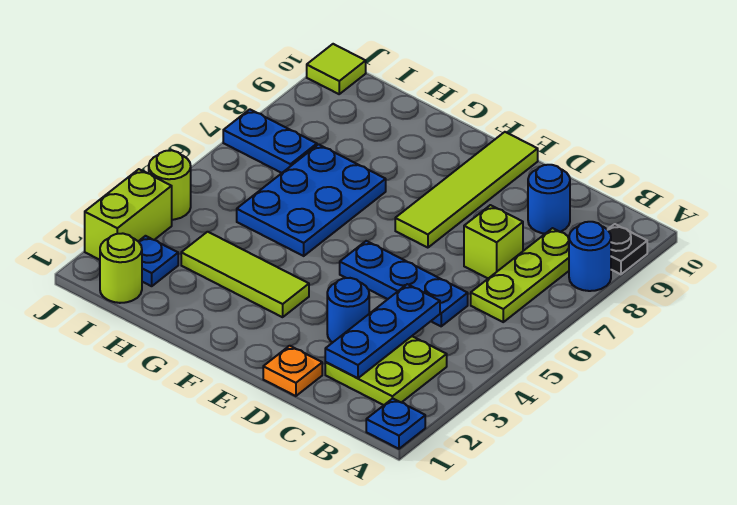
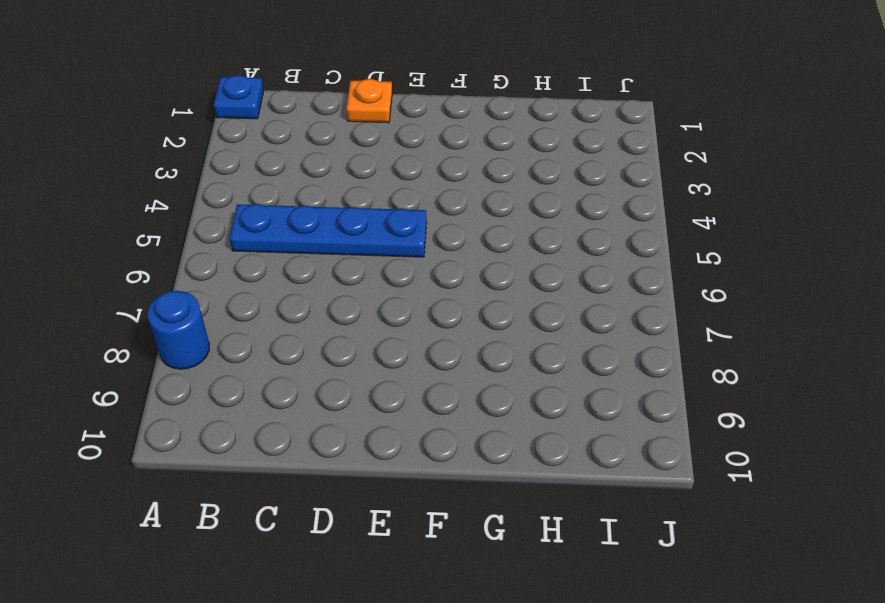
blue 1x4 plate [230,204,427,257] -> blue 1x3 plate [340,241,468,326]
none -> black 1x1 plate [607,224,647,274]
none -> lime 2x2 plate [325,336,447,405]
none -> lime 1x3 plate [471,228,569,322]

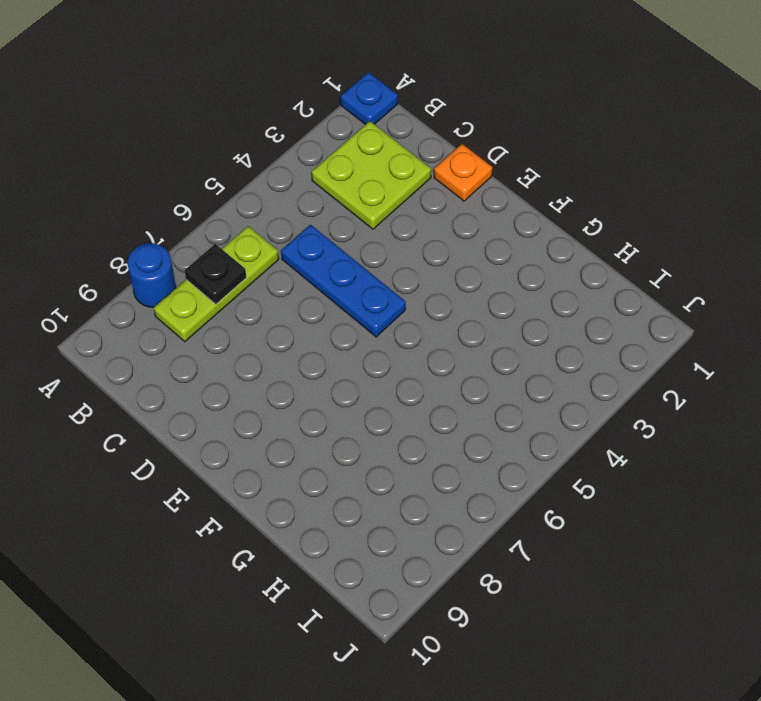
black 1x1 plate [185,244,246,304] -> black 1x1 plate moved to [607,224,647,274]
none -> lime 1x1 brick [464,205,523,278]
none -> blue 1x1 round brick [528,165,570,234]
none -> blue 1x1 round brick [327,278,369,343]

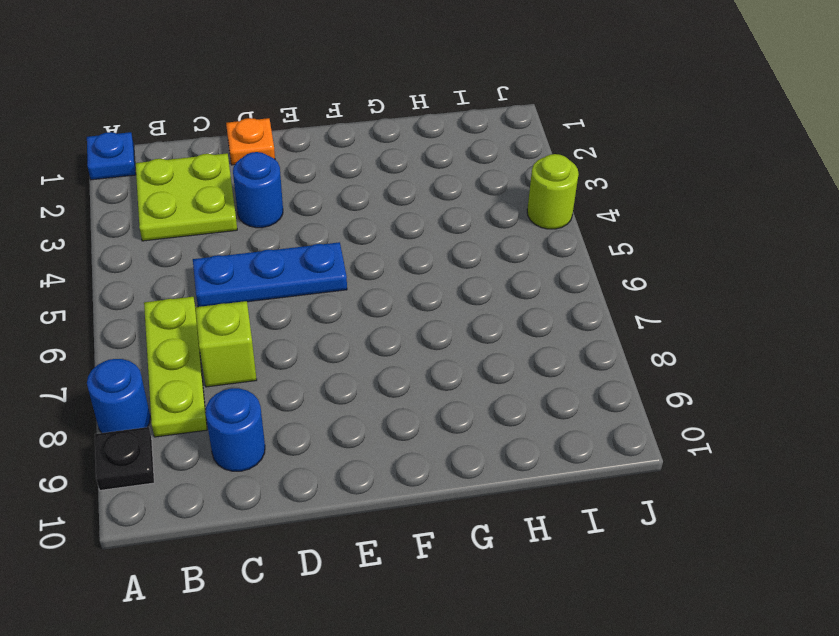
none -> lime 1x4 tile [395,132,538,248]
none -> lime 1x3 tile [181,232,309,317]
none -> blue 2x3 plate [237,144,386,256]

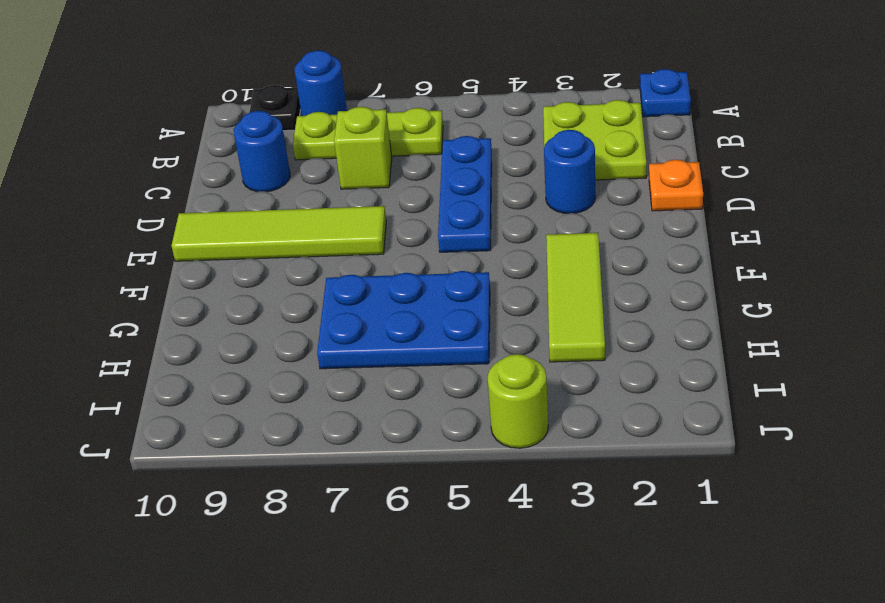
none -> lime 1x1 round brick [100,233,142,303]
none -> blue 1x1 plate [138,236,178,286]
none -> blue 1x2 plate [223,109,317,173]

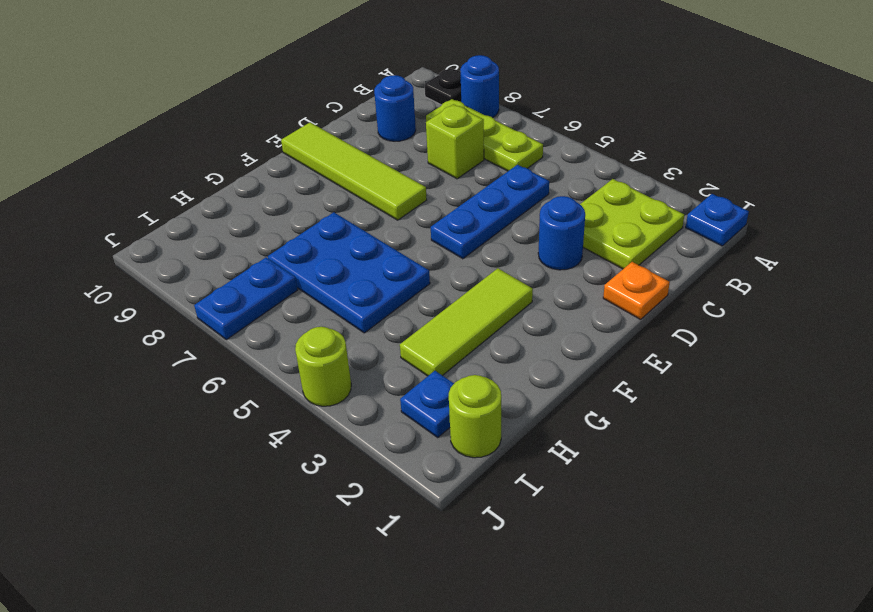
none -> lime 1x2 brick [85,169,172,260]
none -> lime 1x1 tile [307,44,366,94]
none -> blue 1x3 plate [325,284,440,378]

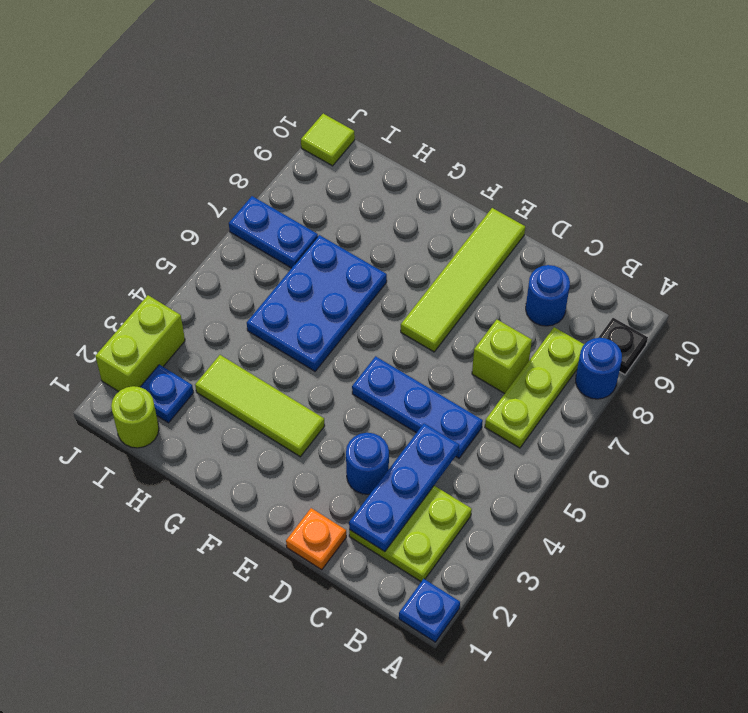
none -> lime 1x1 round brick [149,150,191,220]

